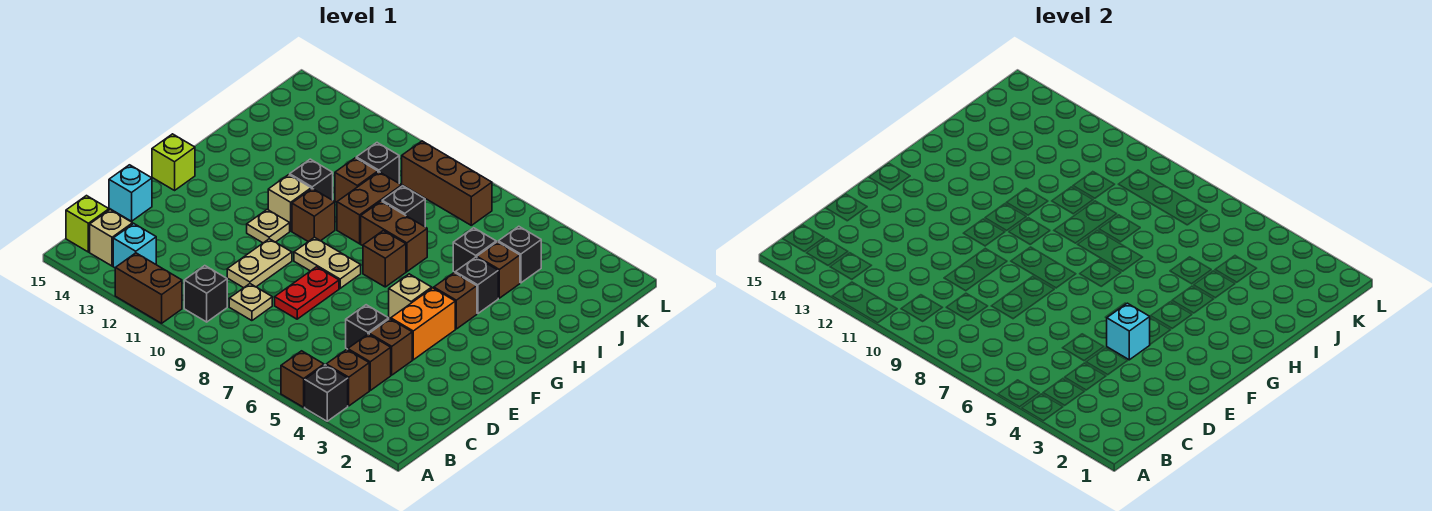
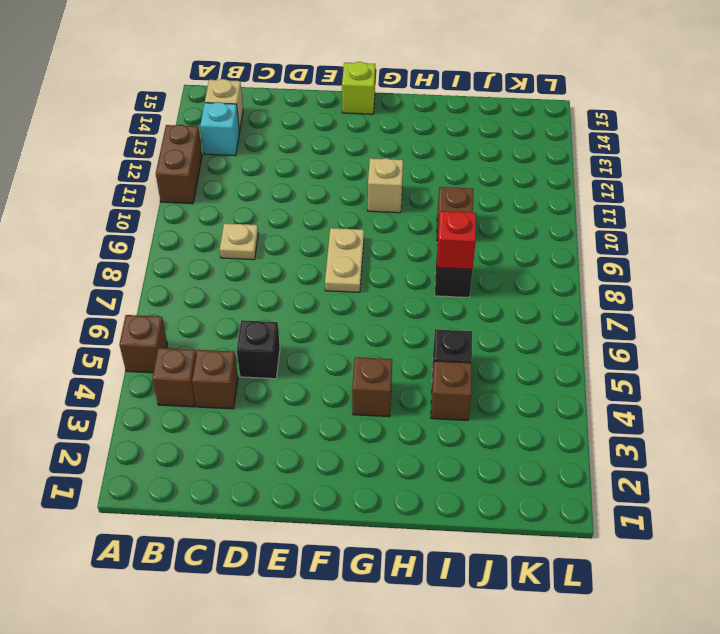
red 1x1 brick [437,211,476,269] -> none
none -> black 1x1 brick [305,365,348,421]
none -> black 1x1 brick [184,266,227,322]
none -> lime 1x1 brick [66,196,109,252]
none -> brown 1x1 brick [369,319,412,375]

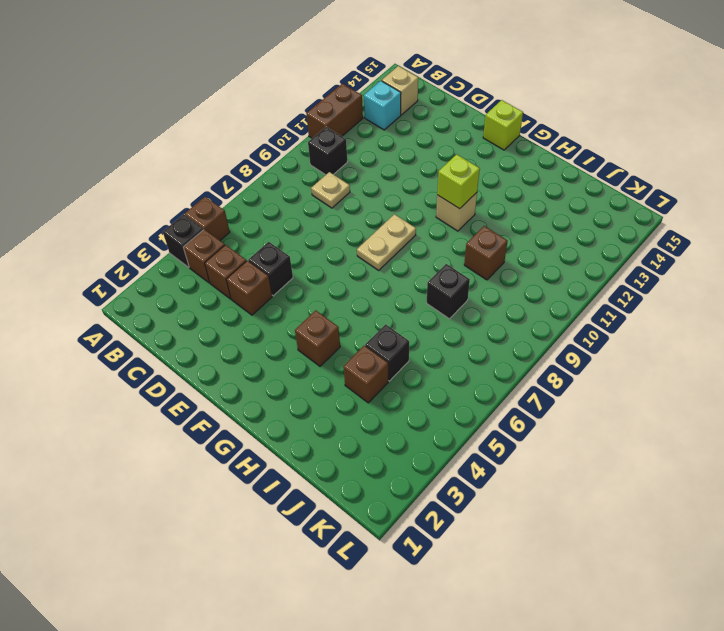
lime 1x1 brick [437,154,480,209] -> lime 1x1 brick moved to [66,196,109,252]
none -> red 1x2 plate [275,267,339,319]
none -> tan 1x2 plate [227,239,292,288]
none -> cyan 1x1 brick [109,165,152,221]
none -> orange 1x2 brick [391,288,455,360]

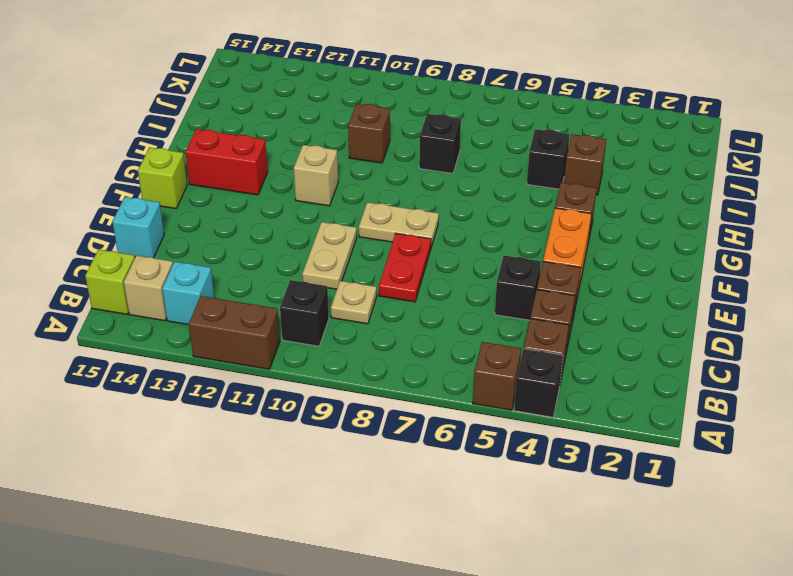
red 1x2 brick [185,129,268,195] -> none
none -> tan 1x1 brick [389,274,432,318]
none -> tan 1x1 plate [247,209,290,243]
none -> brown 1x1 brick [363,231,406,287]
none -> brown 1x1 brick [292,189,335,242]

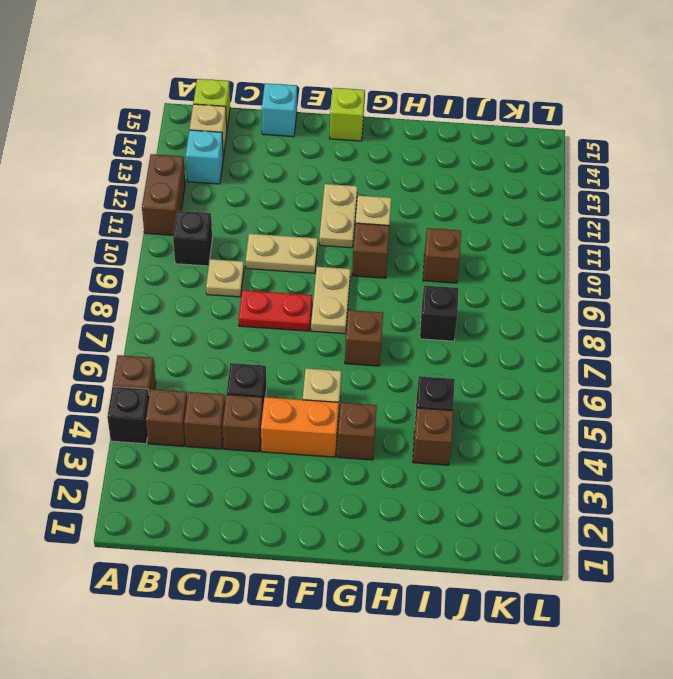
tan 1x2 plate [319,184,357,248] -> tan 1x1 plate [247,209,290,243]
none -> black 1x1 brick [455,257,498,314]
none -> brown 1x2 brick [361,201,427,272]
none -> brown 1x2 brick [337,172,402,244]
none -> black 1x1 brick [290,159,333,200]

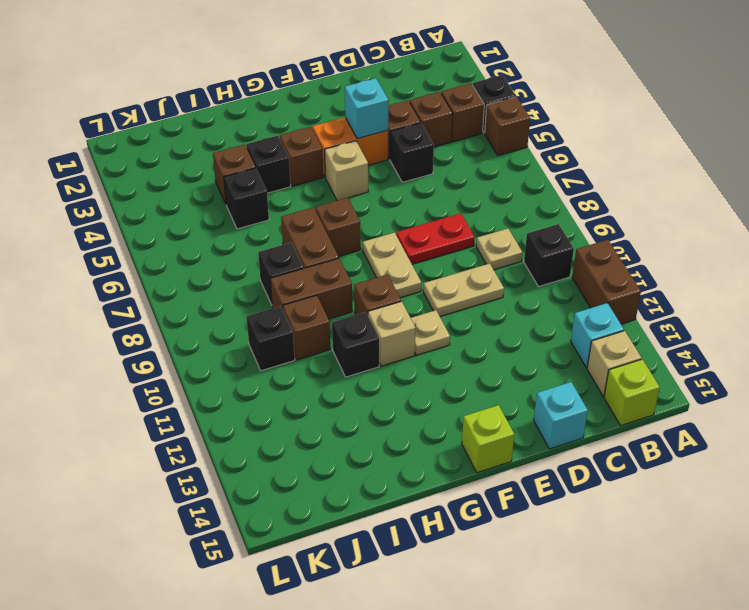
none -> black 1x1 brick [498,226,541,283]
none -> brown 1x3 brick [402,141,492,225]

